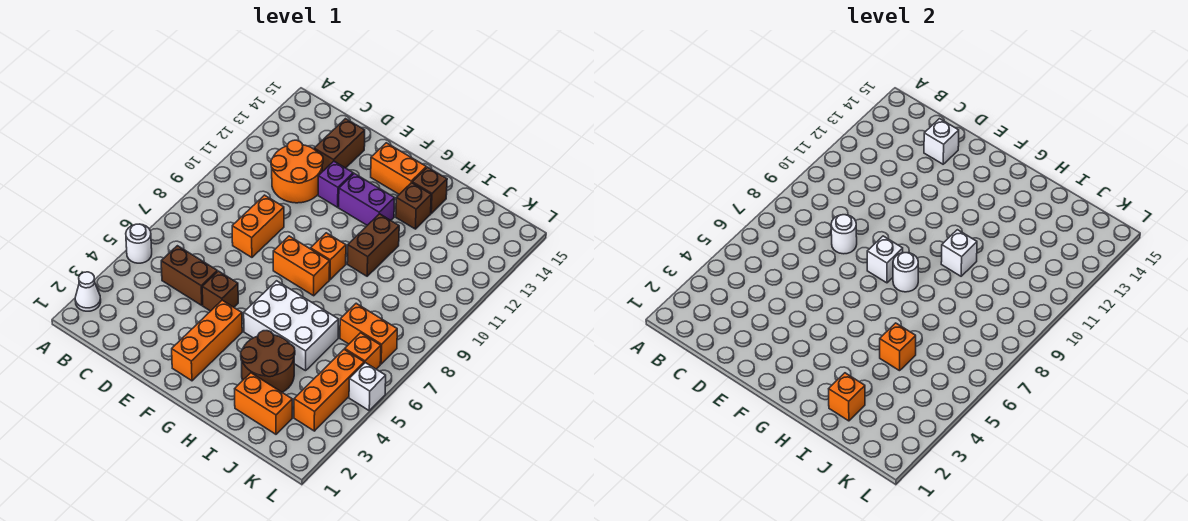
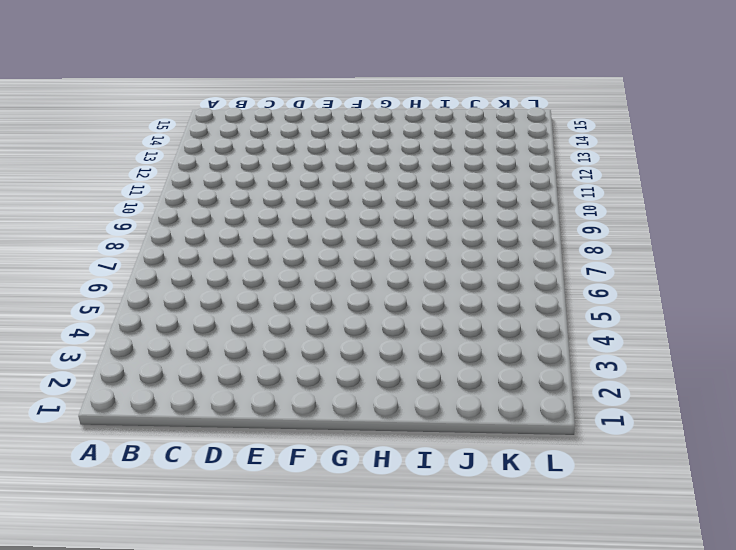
none -> white 1x1 cone [75,272,101,311]
none -> white 1x1 round brick [126,224,152,263]
none -> brown 1x2 brick [161,246,217,305]
none -> orange 2x2 round brick [271,140,323,203]

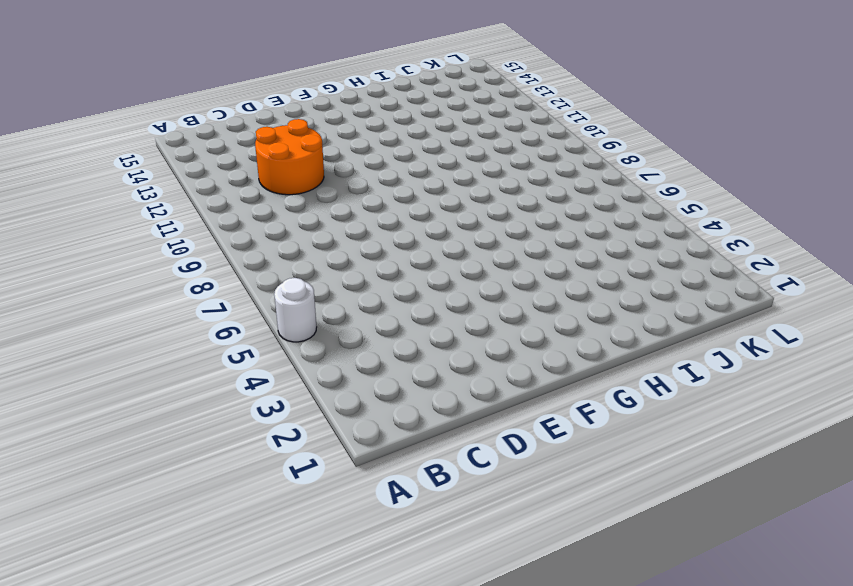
none -> white 1x1 cone [75,272,101,311]
none -> brown 1x2 brick [161,246,217,305]
none -> orange 1x2 brick [232,195,284,257]
none -> brown 1x2 brick [314,119,365,172]

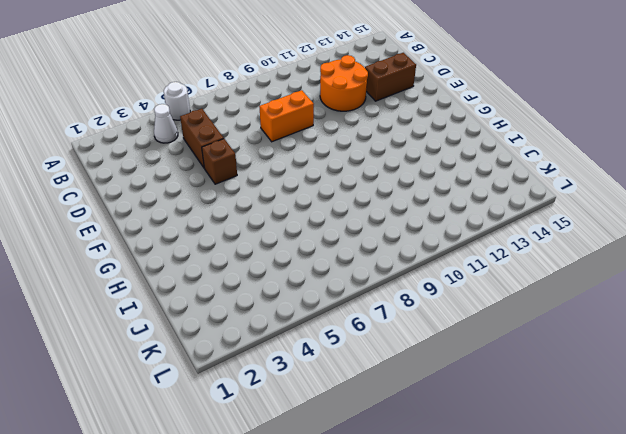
white 1x1 cone [154,104,178,143] -> white 1x1 cone moved to [75,272,101,311]
none -> purple 1x1 brick [318,161,353,207]
none -> orange 1x3 brick [172,300,242,381]
none -> orange 1x2 brick [273,236,330,296]
none -> purple 1x2 brick [339,173,395,225]

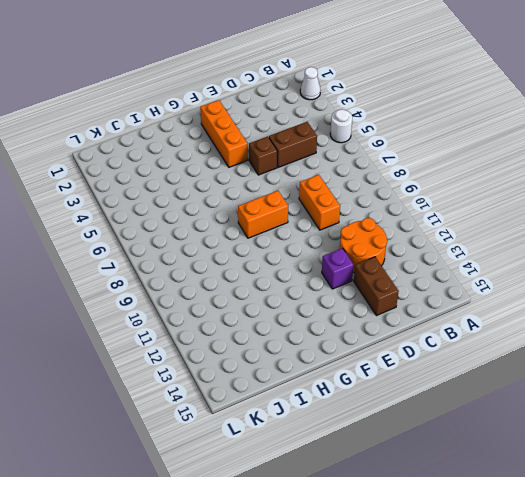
none -> purple 1x2 brick [339,173,395,225]
none -> orange 1x2 brick [371,143,426,194]
none -> white 2x3 brick [244,281,338,371]
none -> orange 1x1 brick [311,233,346,280]

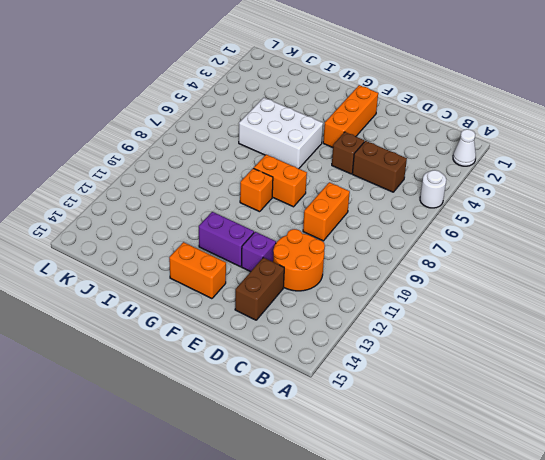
none -> brown 2x2 round brick [241,331,295,392]
none -> brown 1x2 brick [347,214,399,276]
none -> brown 1x1 brick [396,183,431,229]
none -> brown 1x1 brick [412,167,447,213]

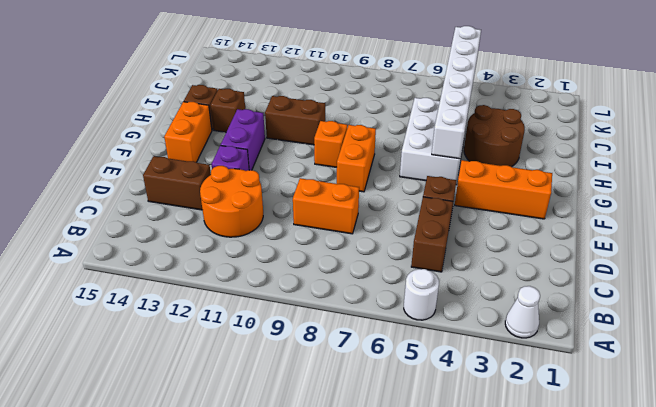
white 1x6 brick [432,26,481,159] -> orange 1x1 brick [880,323,916,371]
none -> orange 1x2 brick [235,373,292,434]
none -> orange 1x2 brick [340,303,397,364]
none -> orange 1x3 brick [294,349,364,431]
none -> orange 1x1 brick [345,333,381,369]

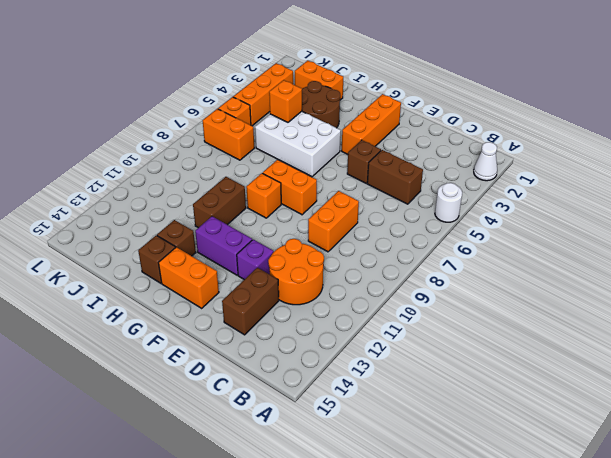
none -> white 1x1 brick [349,363,386,410]
none -> white 1x1 round brick [831,215,857,254]
none -> white 1x1 brick [924,119,959,164]
none -> white 1x1 brick [867,236,903,283]

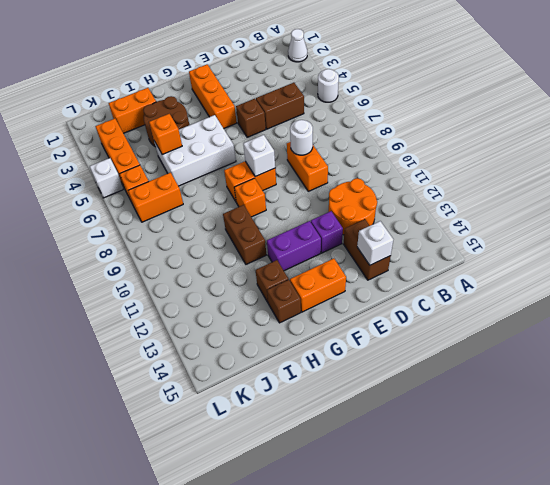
none -> white 1x1 round brick [893,253,918,292]
none -> white 1x1 brick [941,230,977,276]
none -> orange 1x1 brick [829,373,865,421]

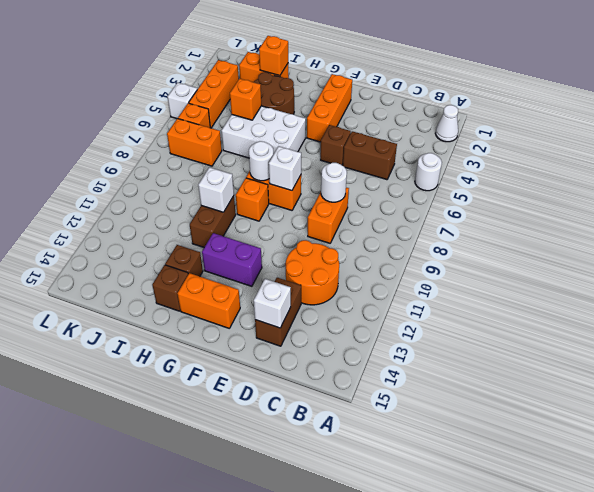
none -> purple 1x1 brick [318,161,353,207]

